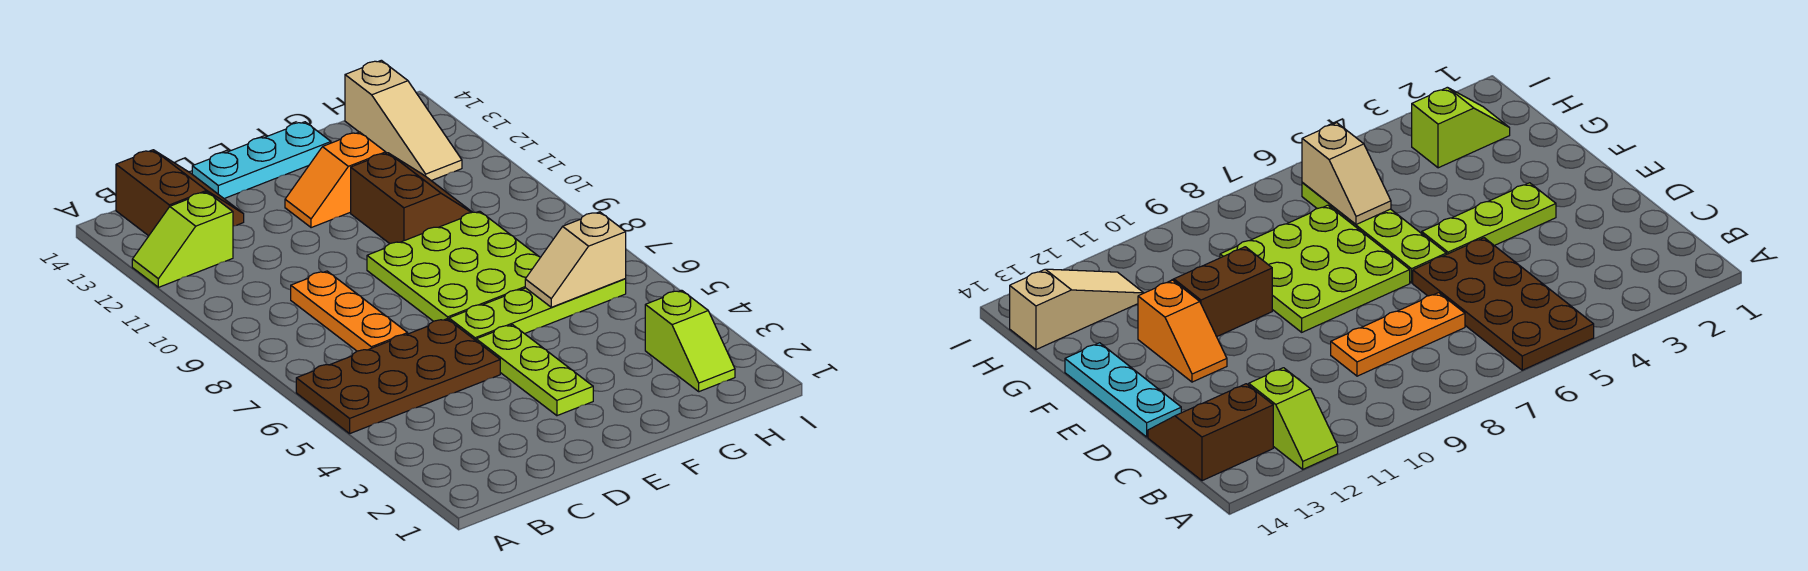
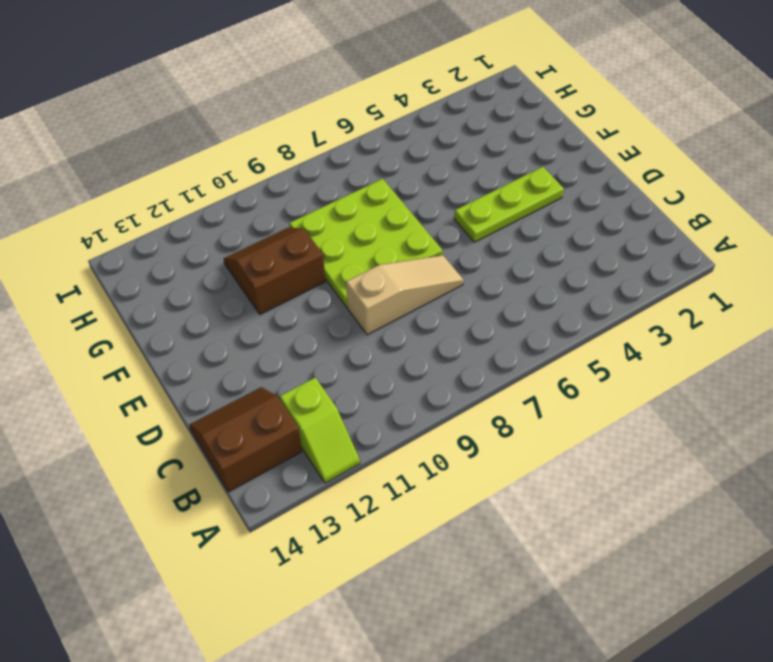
tan 1x3 slope [346,255,464,335] -> tan 1x3 slope moved to [345,60,462,181]
none -> brown 2x4 plate [296,319,500,433]
none -> orange 1x3 plate [291,271,408,351]
none -> cyan 1x3 plate [192,122,331,198]

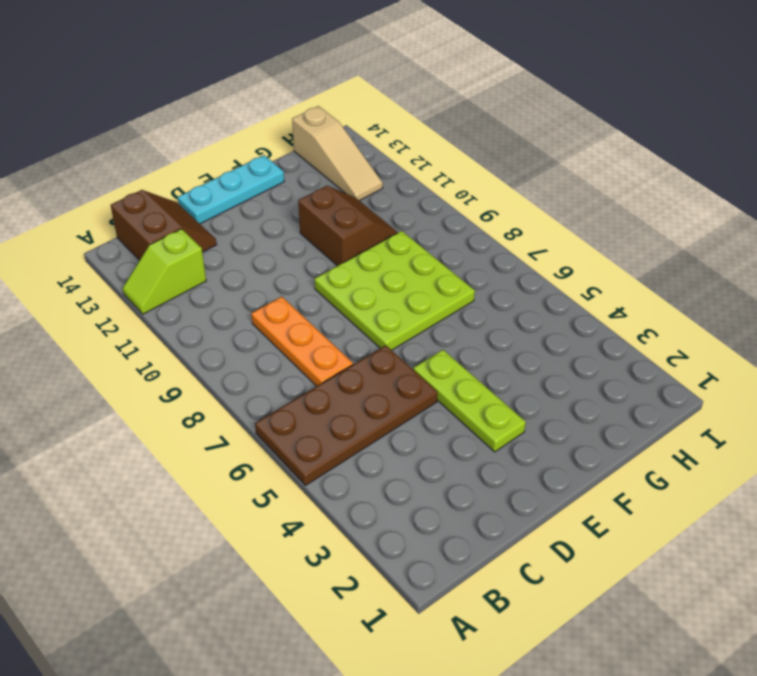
none -> lime 1x4 plate [449,279,626,340]
none -> orange 1x2 slope [285,132,386,228]
none -> lime 1x2 slope [645,290,735,392]

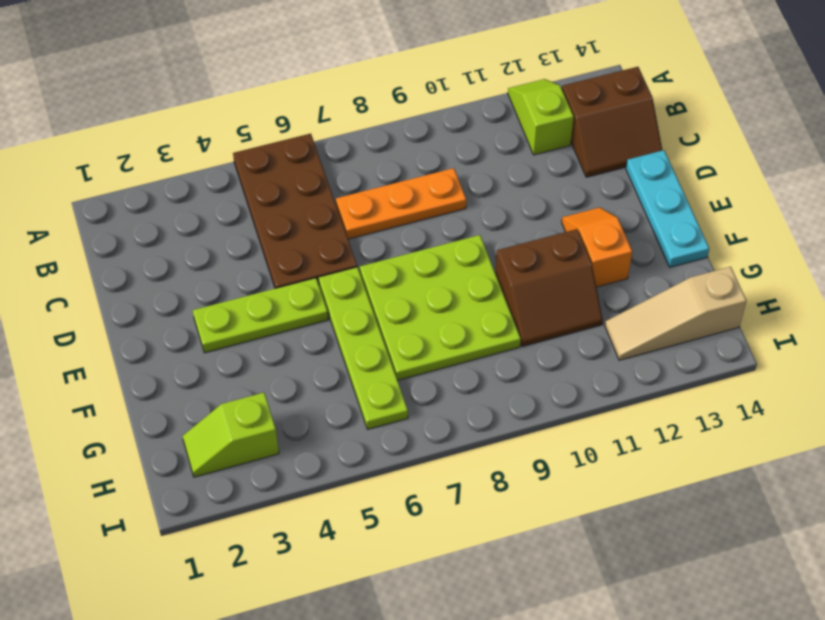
none -> tan 1x2 slope [525,212,626,307]

